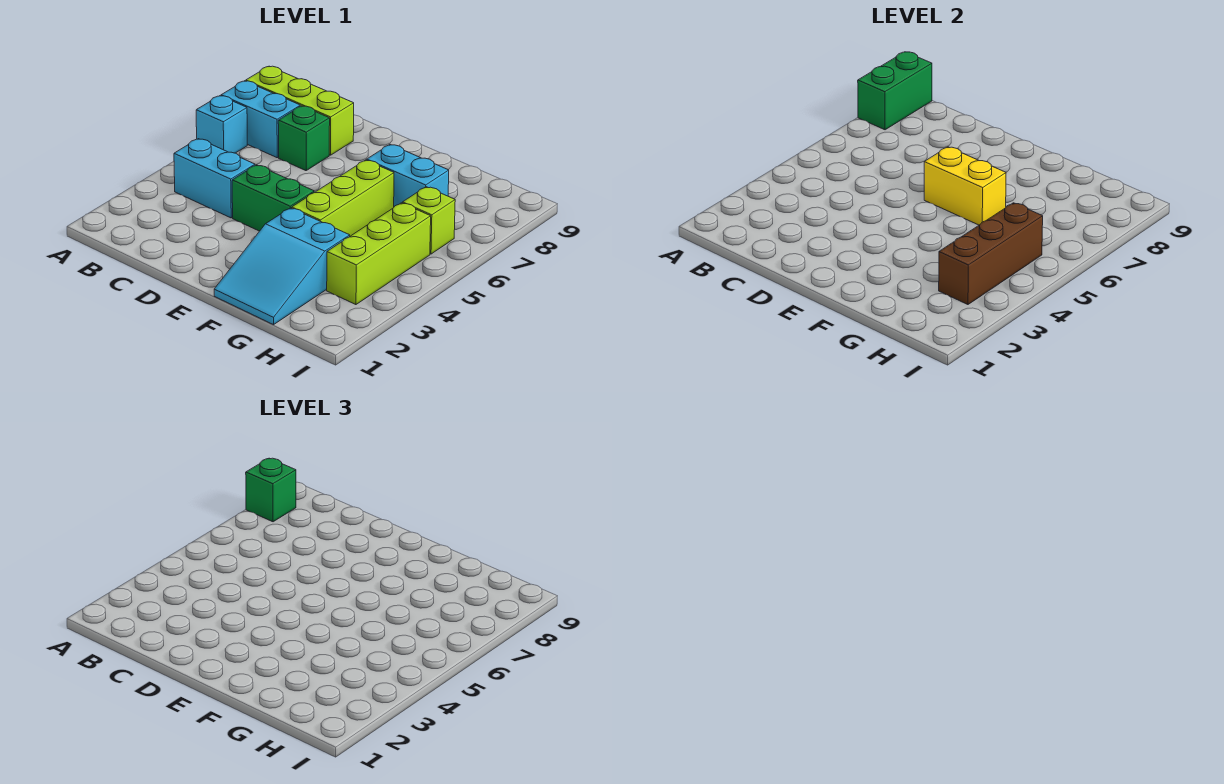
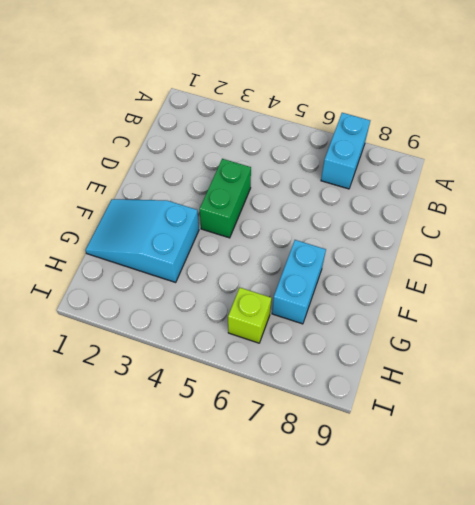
none -> cyan 1x1 brick [196,96,247,153]
none -> lime 1x3 brick [246,66,354,155]
none -> cyan 1x2 brick [174,139,255,218]

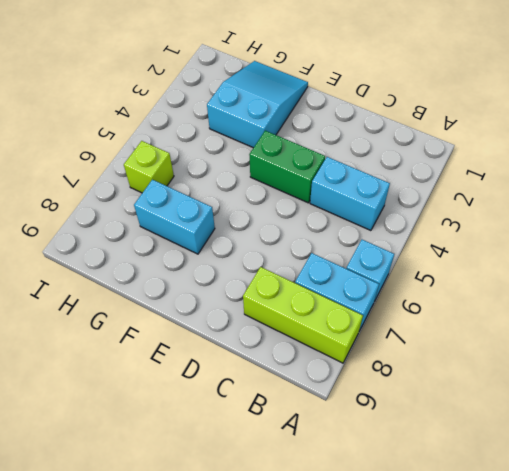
none -> green 1x1 brick [278,106,330,171]
none -> lime 1x3 brick [292,160,394,236]
none -> lime 1x3 brick [327,203,431,305]

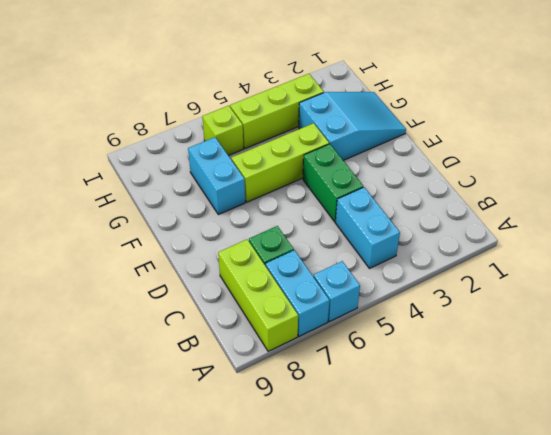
none -> green 1x2 brick [858,52,932,130]
none -> yellow 1x2 brick [924,147,1006,225]
none -> brown 1x3 brick [939,203,1043,305]

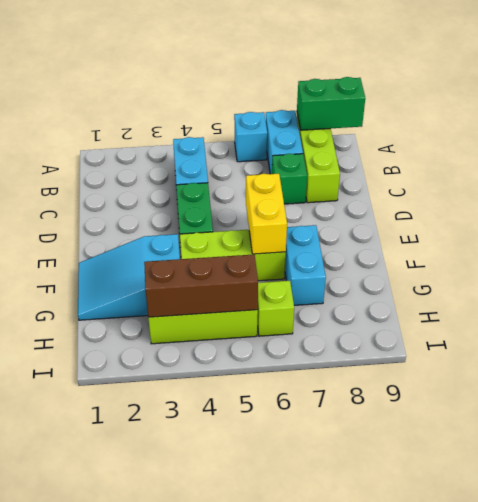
none -> green 1x1 brick [246,458,296,522]

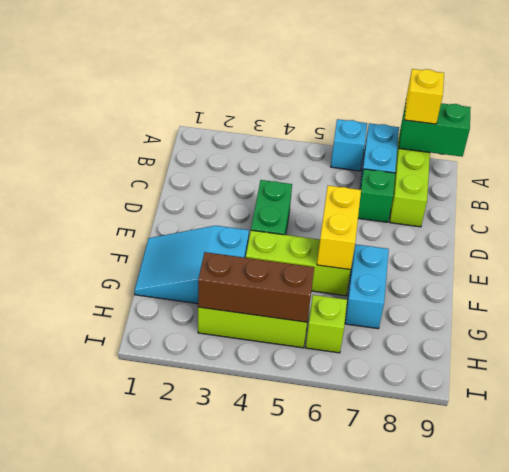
yellow 1x1 brick [405,69,444,124] -> green 1x1 brick [246,458,296,522]
none -> cyan 1x2 brick [174,139,255,218]

